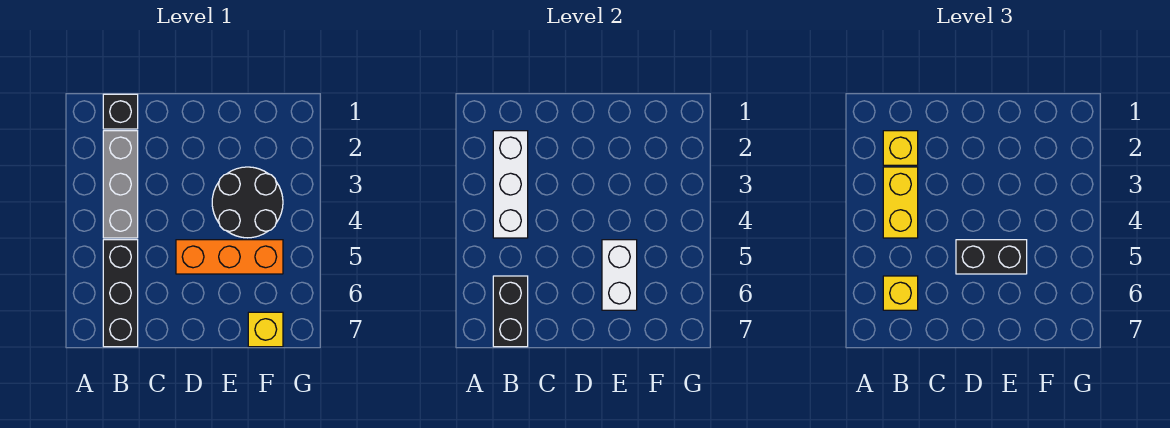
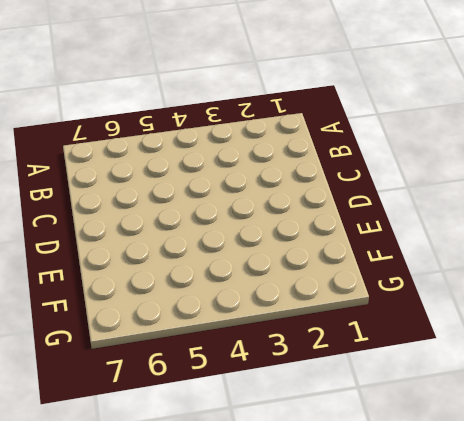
none -> black 1x1 brick [103,94,138,129]
none -> grey 1x3 brick [103,131,138,238]
none -> black 1x3 brick [103,240,138,347]

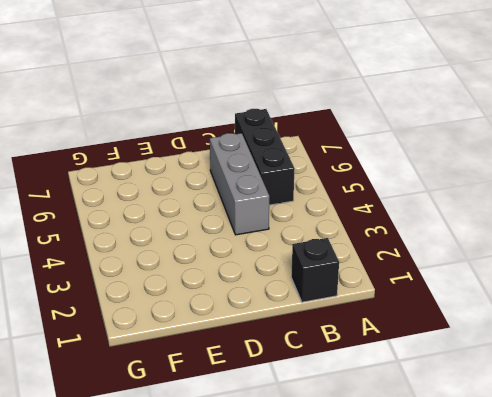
grey 1x3 brick [210,133,269,235] -> grey 1x3 brick moved to [103,131,138,238]
none -> orange 1x3 brick [176,240,283,274]
none -> black 2x2 round brick [212,167,283,238]
none -> yellow 1x1 brick [248,312,283,347]

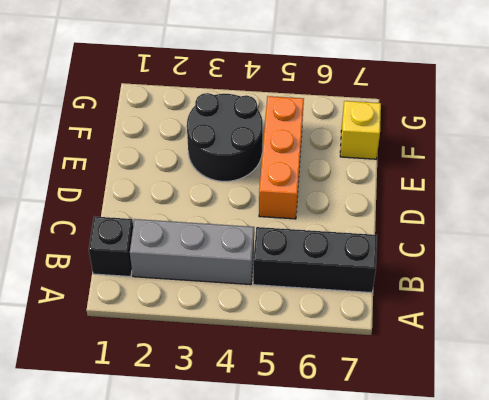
none -> white 1x3 brick [493,131,528,238]
none -> black 1x2 brick [493,276,528,347]
none -> white 1x2 brick [602,240,637,310]

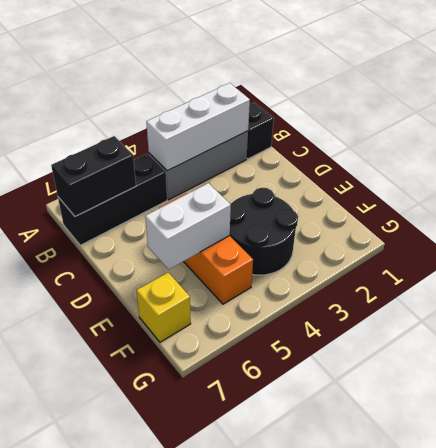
none -> yellow 1x1 brick [883,131,918,165]
none -> yellow 1x2 brick [883,167,918,238]
none -> yellow 1x1 brick [883,276,918,310]

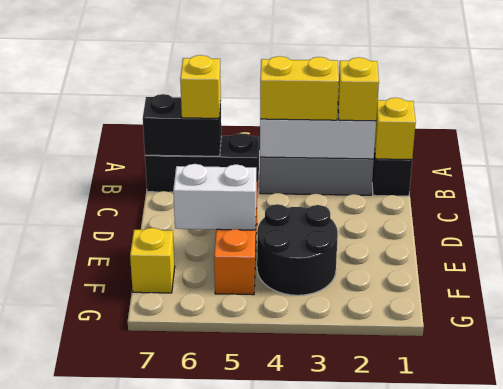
yellow 1x1 brick [375,98,416,160] -> none
none -> black 1x2 brick [956,240,1027,274]

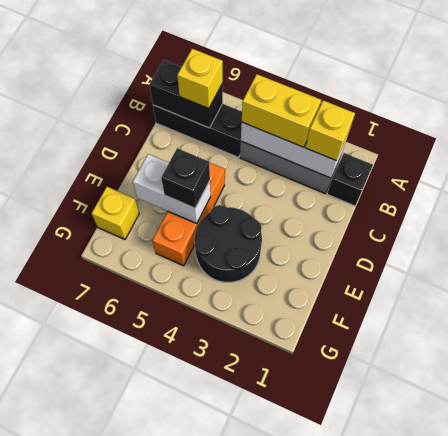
black 1x1 brick [161,148,210,208] -> black 1x2 brick [956,240,1027,274]

